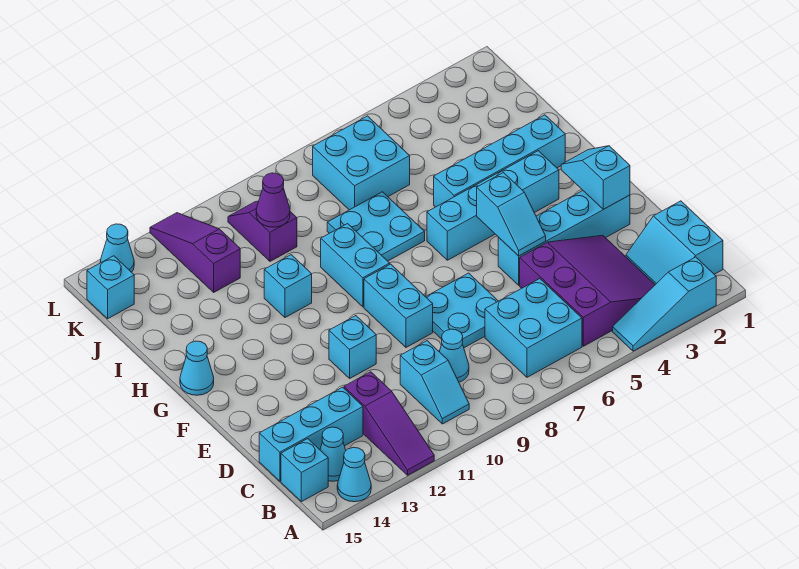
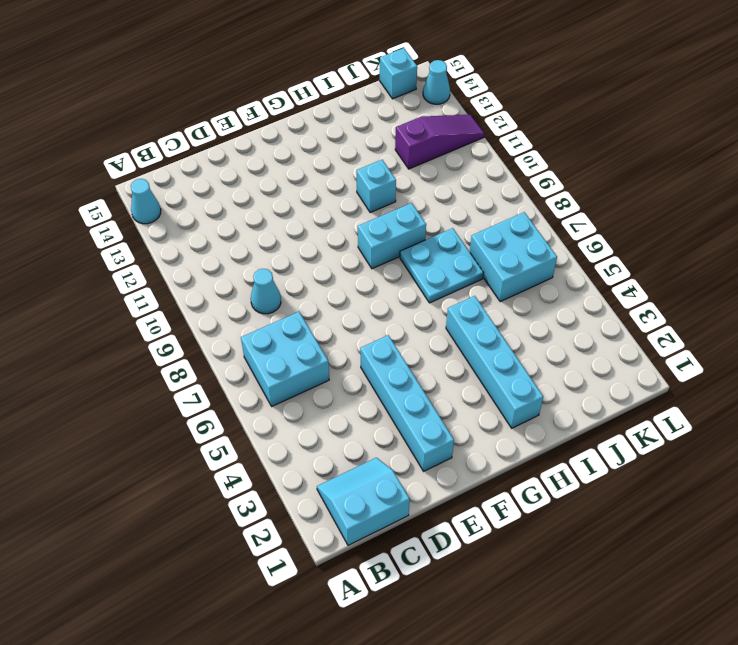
none -> cyan 1x3 slope [613,257,716,351]
none -> purple 1x3 slope [344,372,434,475]
none -> purple 3x3 slope [520,235,655,346]

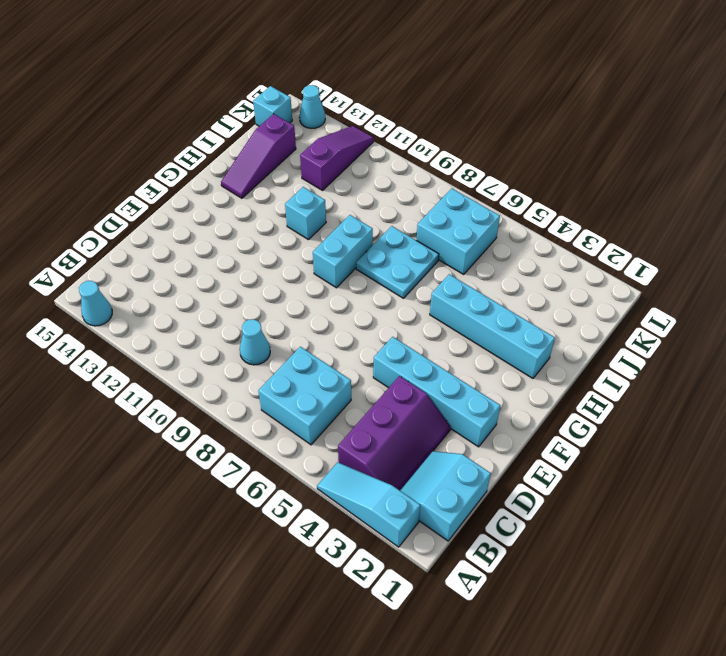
purple 2x3 slope [338,376,451,490] -> purple 3x3 slope [520,235,655,346]
purple 1x3 slope [221,114,296,198] -> purple 1x3 slope moved to [344,372,434,475]
none -> cyan 1x2 slope [400,341,469,424]
none -> cyan 1x1 cone [320,427,346,481]
none -> cyan 1x1 brick [281,439,328,502]

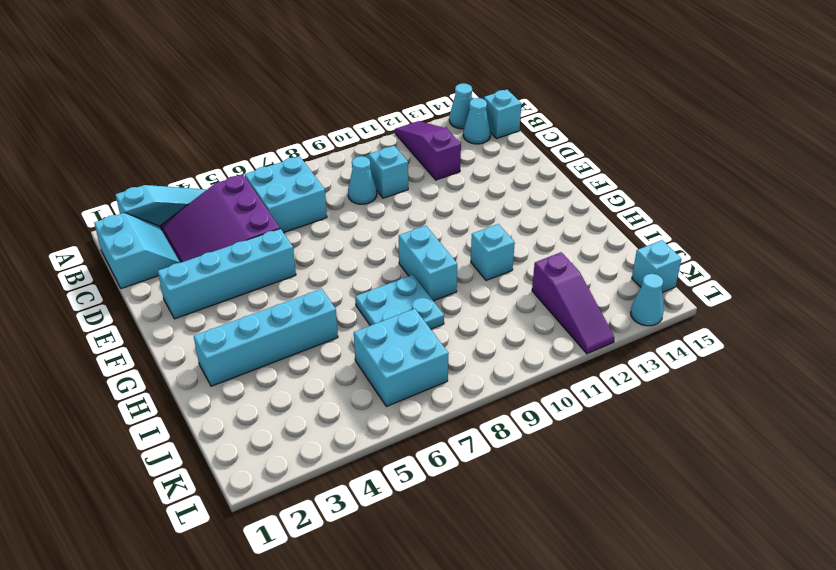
none -> cyan 1x3 brick [259,387,363,481]
none -> cyan 2x2 plate [426,273,498,348]
none -> cyan 1x2 brick [364,264,433,347]

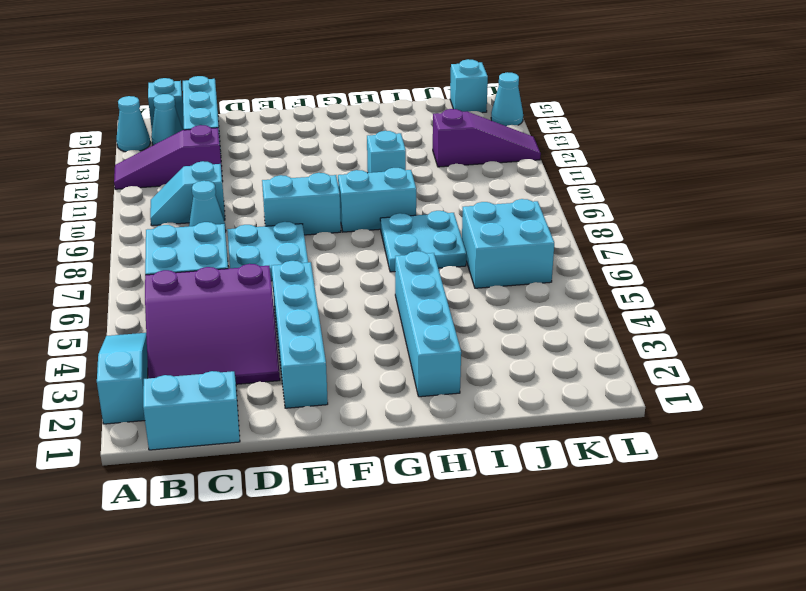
none -> cyan 1x1 brick [329,316,376,378]
none -> cyan 1x4 brick [427,151,559,260]
none -> cyan 1x1 cone [180,341,214,395]

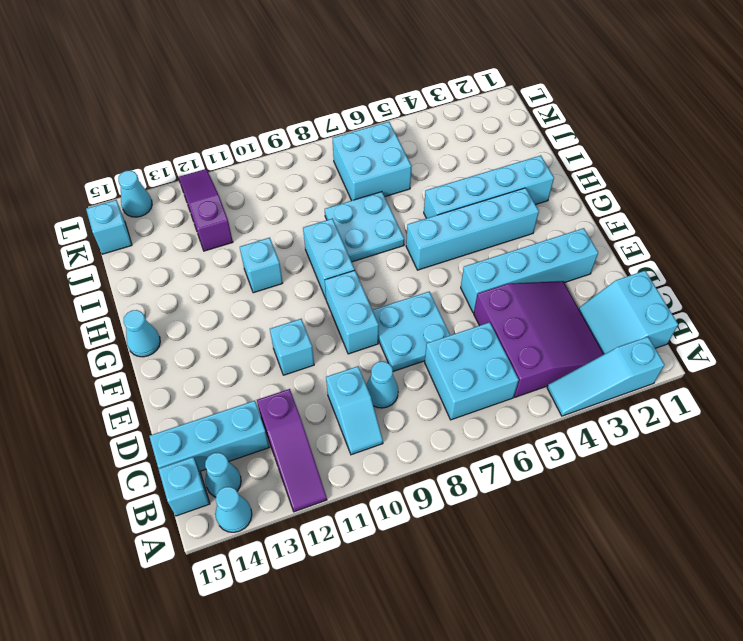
none -> purple 1x2 slope [228,201,297,261]
none -> cyan 1x2 slope [561,146,630,209]
none -> cyan 1x2 slope [477,173,546,256]

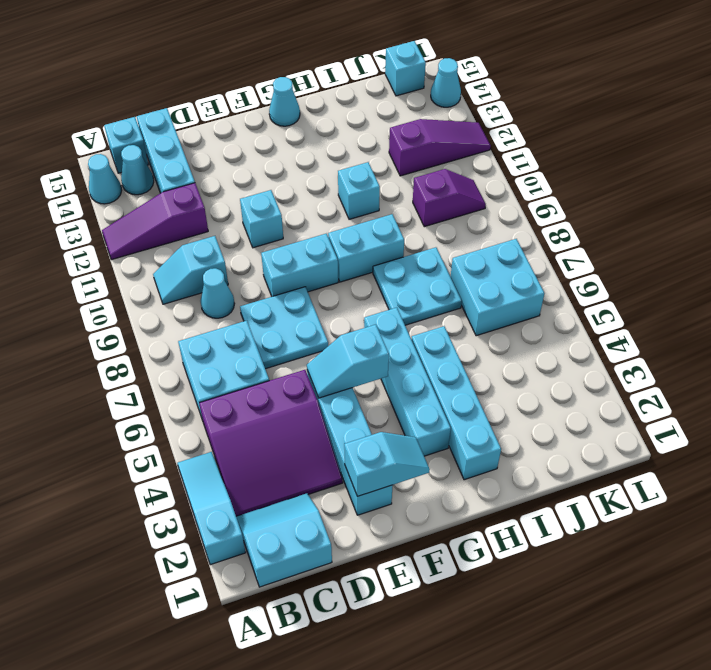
none -> purple 1x1 cone [256,173,290,227]

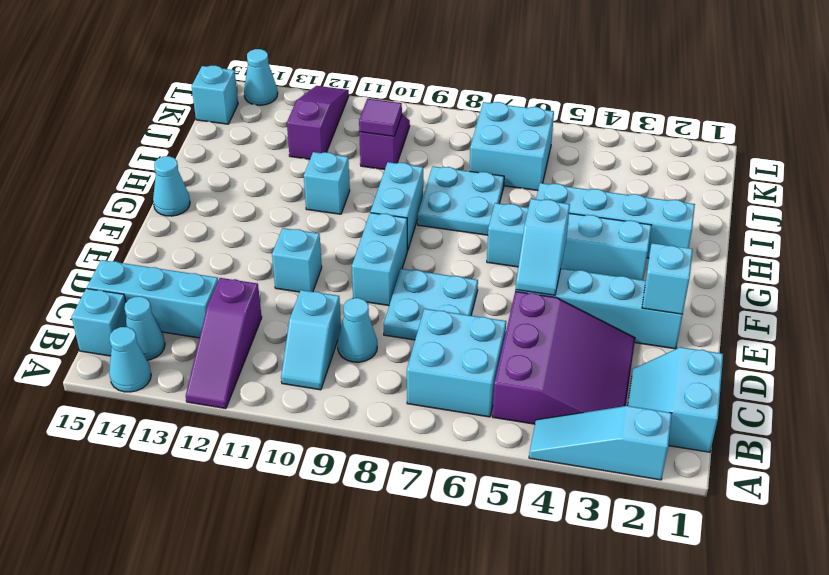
purple 1x1 tile [359,99,402,136] -> purple 1x1 cone [256,173,290,227]

